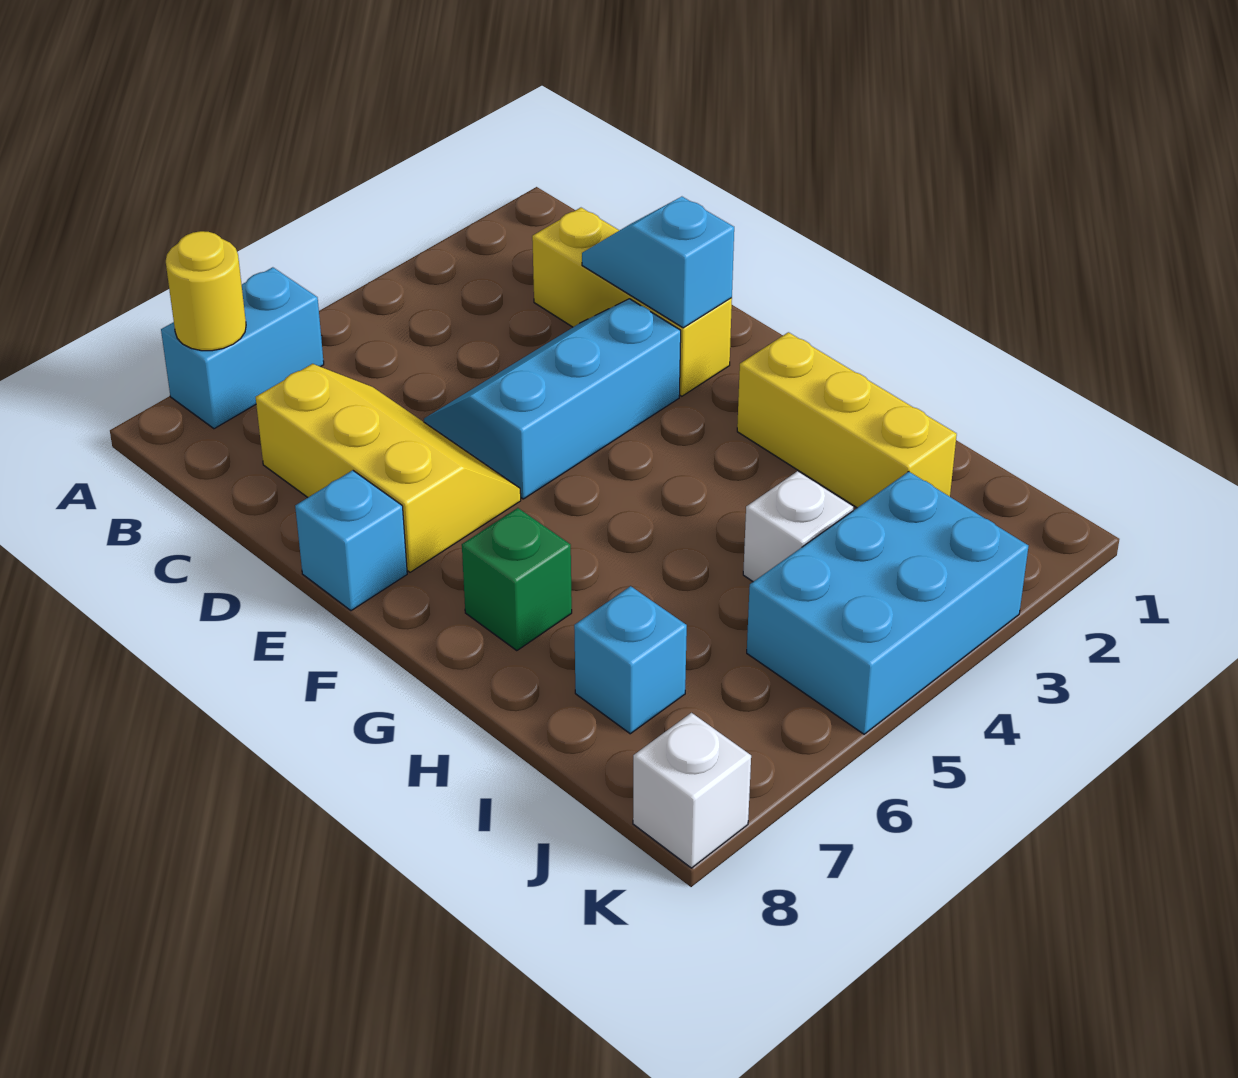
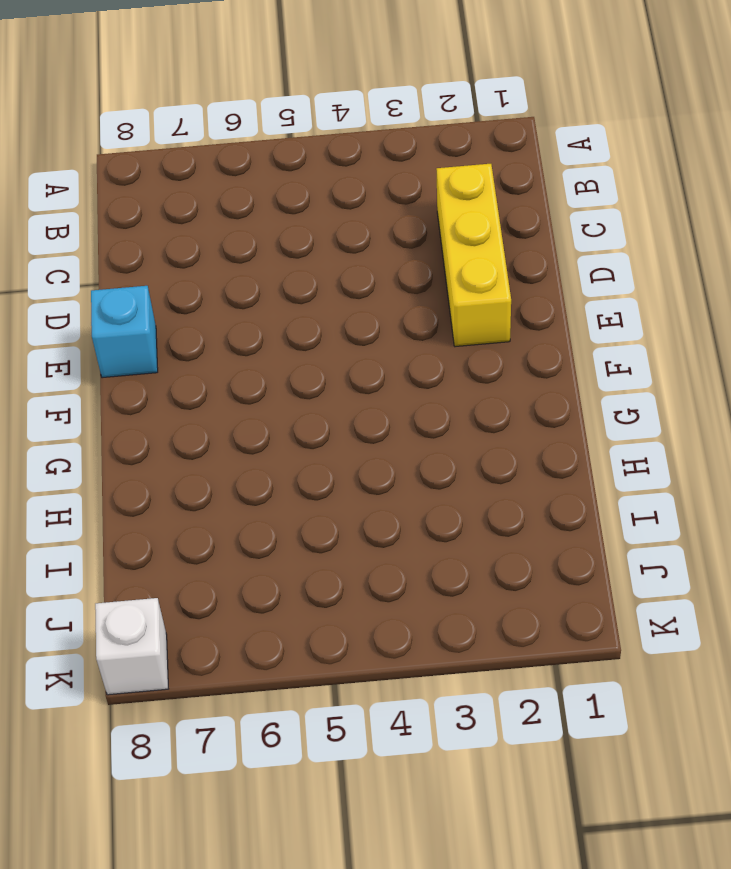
none -> cyan 1x2 brick [161,267,324,429]
none -> yellow 2x3 slope [256,364,521,572]
none -> cyan 2x3 slope [424,299,681,499]

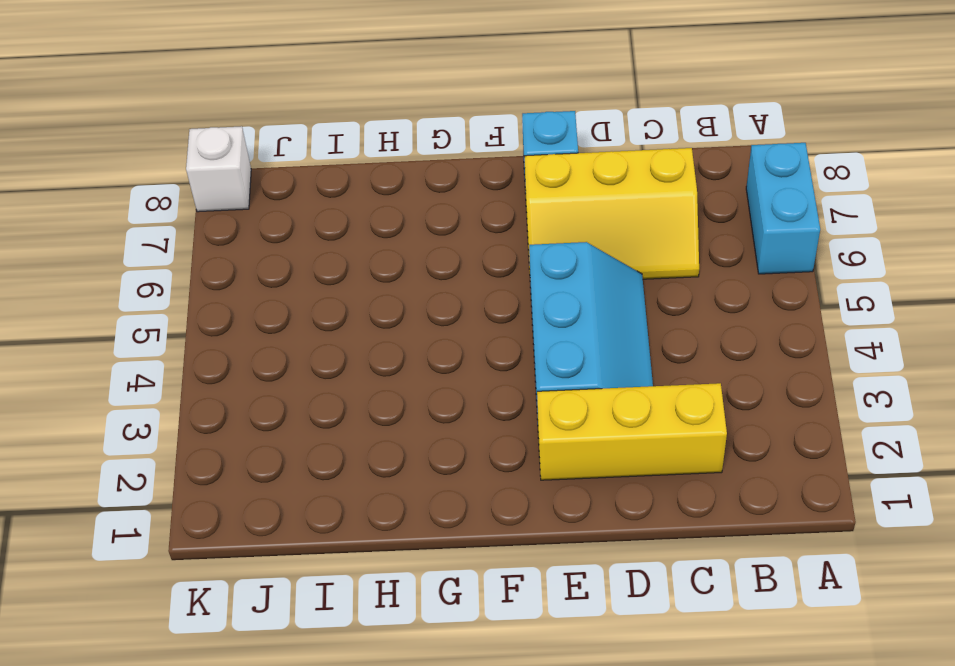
none -> yellow 1x3 brick [737,332,957,508]
none -> green 1x1 brick [462,508,572,651]
none -> white 1x1 brick [743,471,853,582]

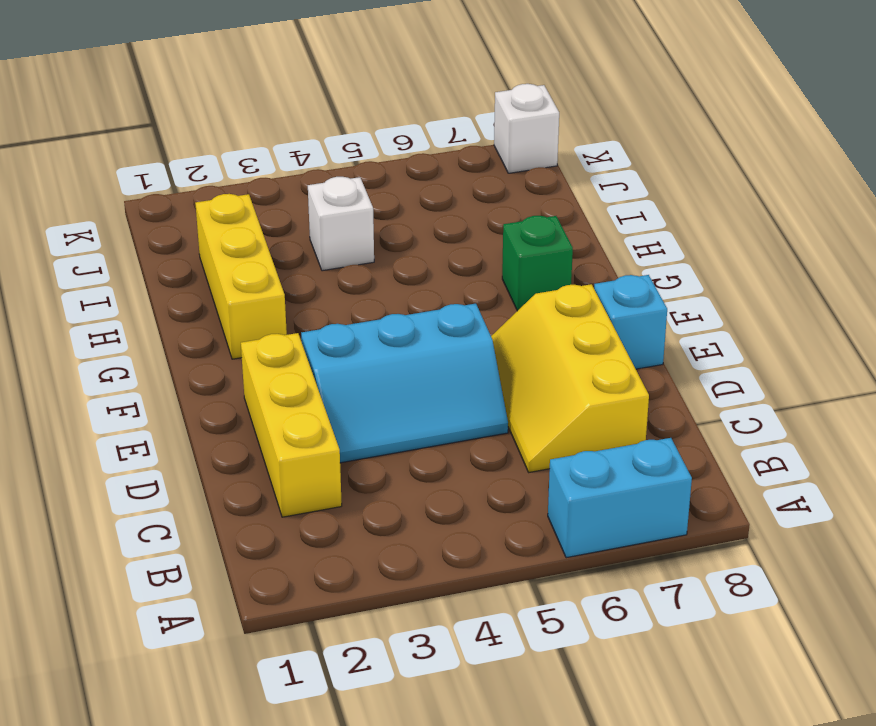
none -> cyan 1x1 brick [574,586,687,734]
none -> cyan 2x3 brick [747,472,1028,734]
none -> yellow 1x1 round brick [166,231,246,351]

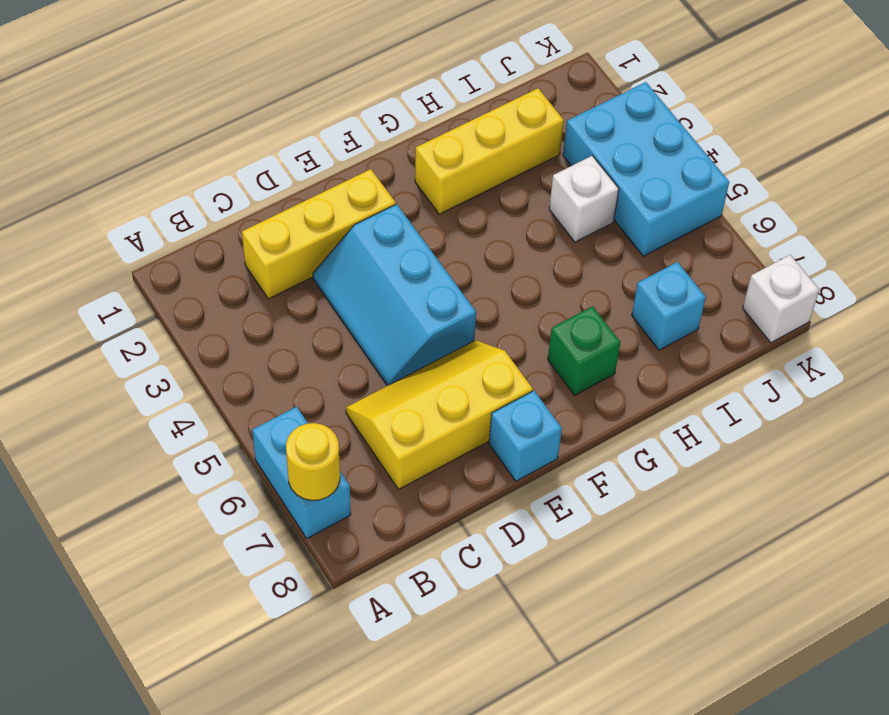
none -> cyan 1x2 slope [582,197,734,328]

